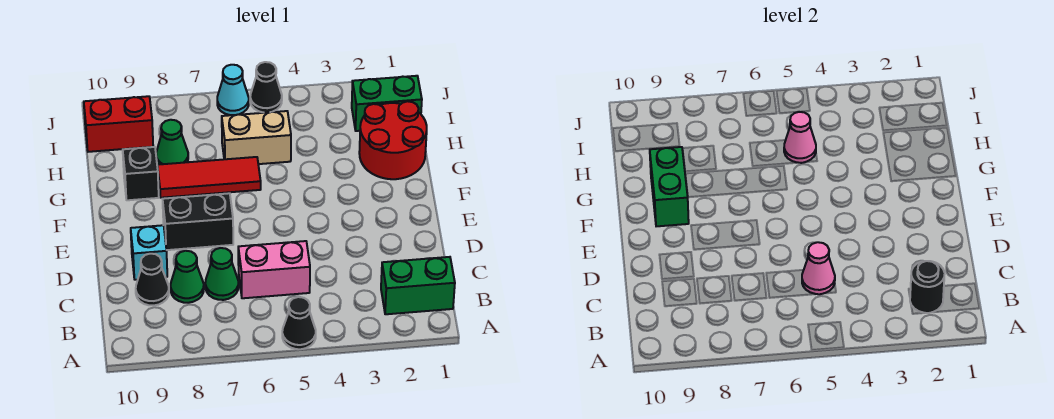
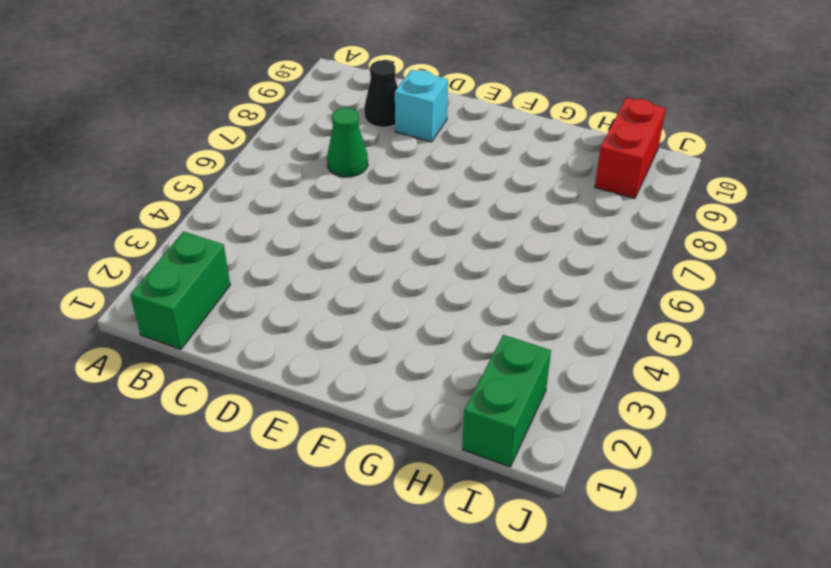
none -> black 1x1 cone [282,297,316,349]
none -> pink 1x2 brick [238,241,310,298]
none -> green 1x1 cone [171,251,204,303]

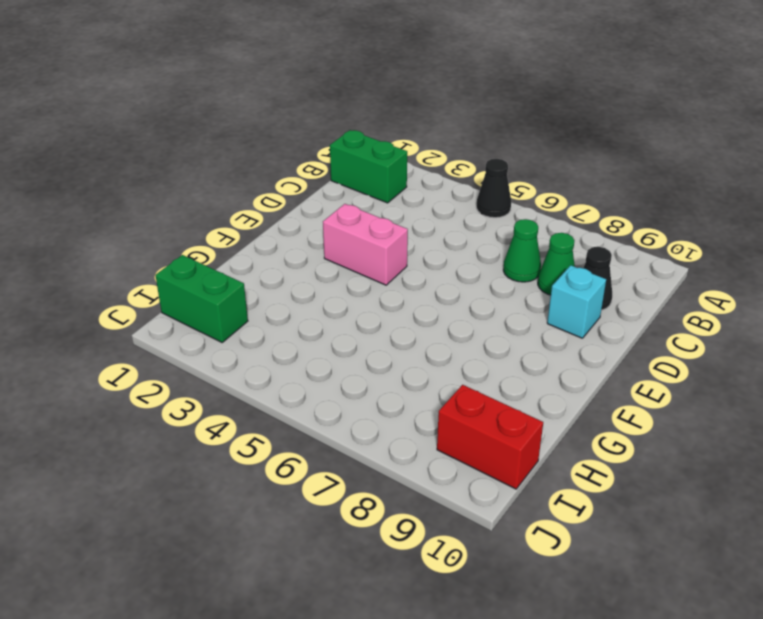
pink 1x2 brick [323,204,408,285] -> pink 1x2 brick moved to [238,241,310,298]
none -> black 1x2 brick [163,193,233,250]
none -> red 2x2 round brick [359,101,427,179]
none -> red 1x3 tile [157,157,261,198]

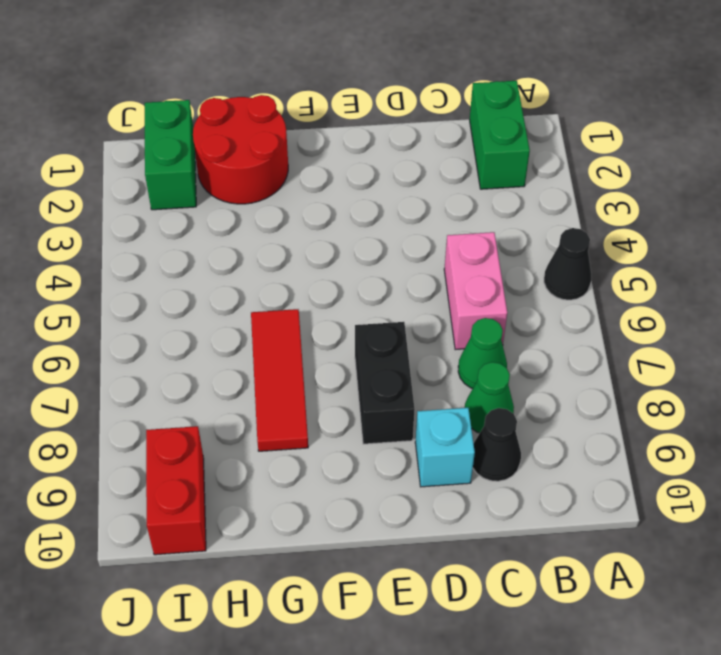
none -> black 1x1 brick [123,147,159,200]
none -> tan 1x2 brick [222,111,291,164]
none -> green 1x1 cone [156,120,188,165]

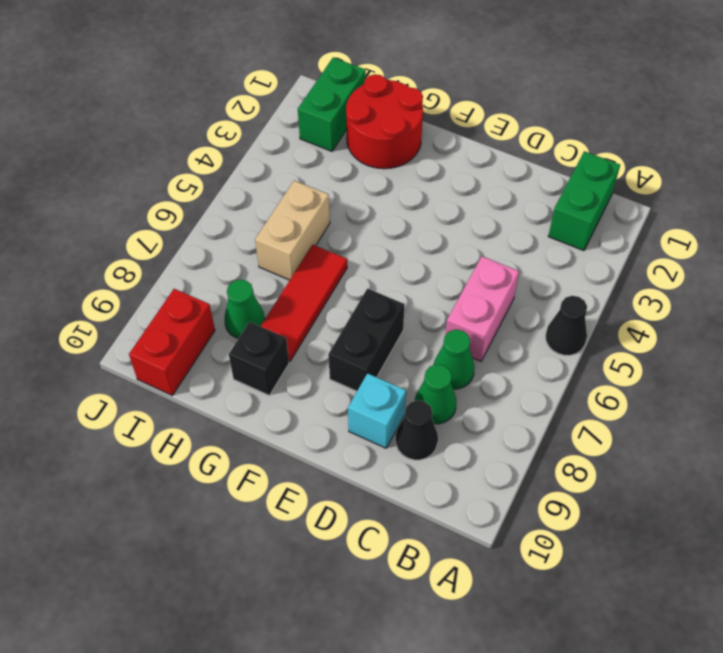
none -> black 1x1 cone [250,62,282,113]
none -> cyan 1x1 cone [217,65,249,115]
none -> black 1x1 round brick [910,261,945,313]

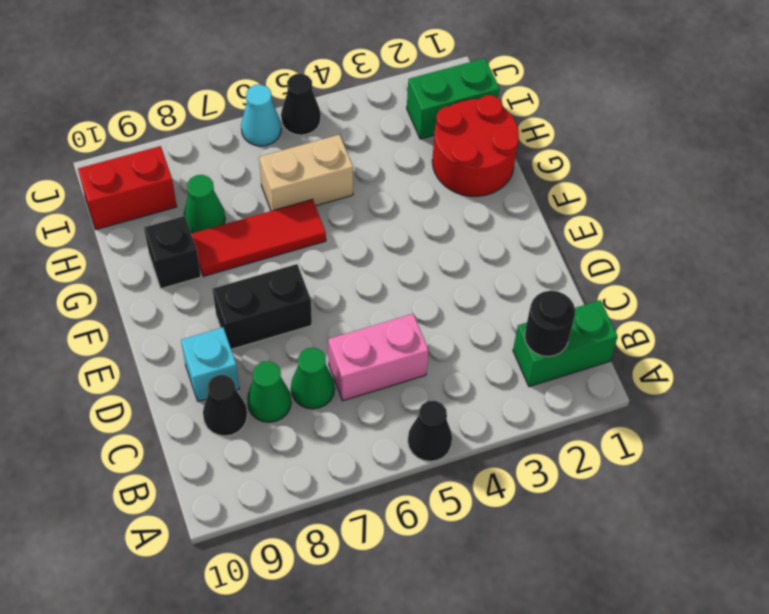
none -> pink 1x1 cone [802,242,835,294]
none -> green 1x2 brick [650,147,689,226]
none -> pink 1x1 cone [784,112,816,163]

